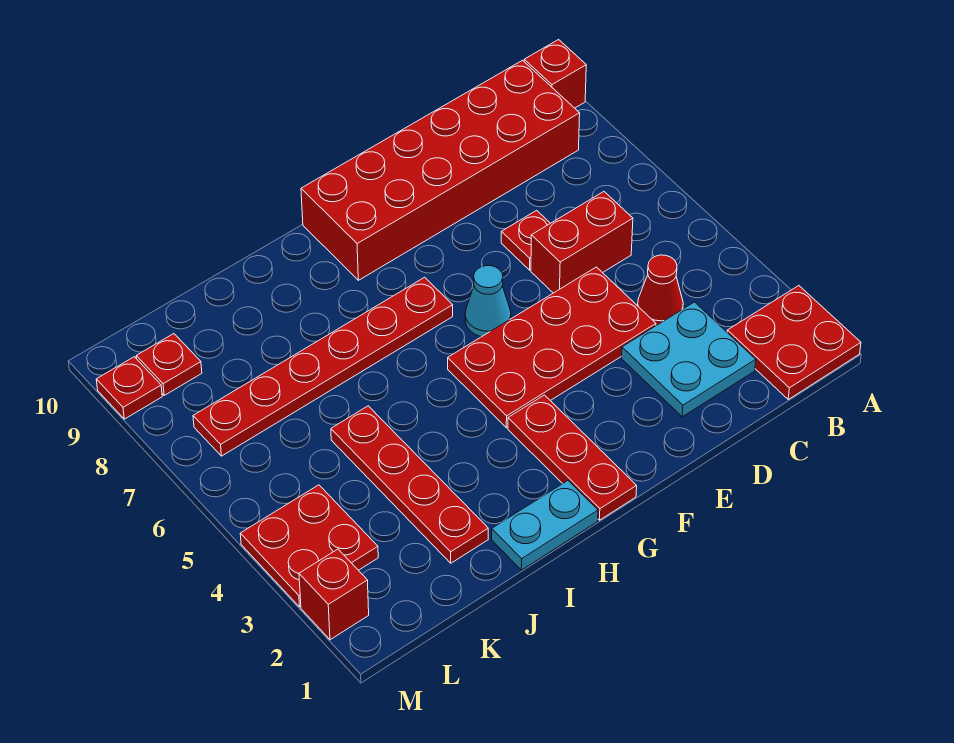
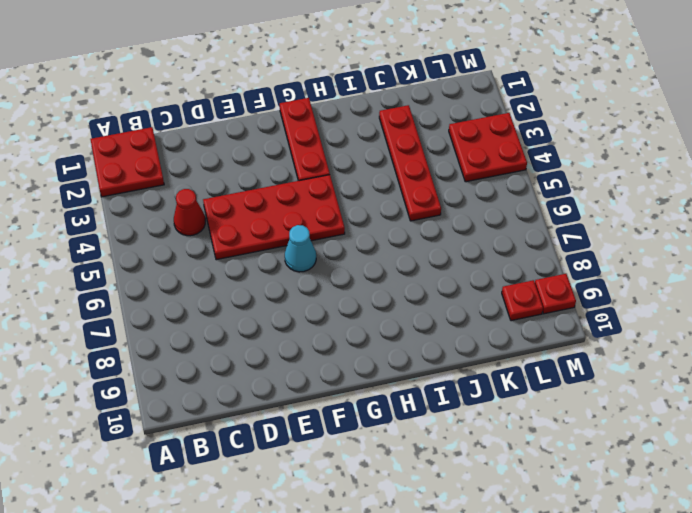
none -> red 1x1 brick [524,40,586,108]
none -> red 2x6 brick [301,60,580,280]
none -> cyan 2x2 plate [622,302,756,417]

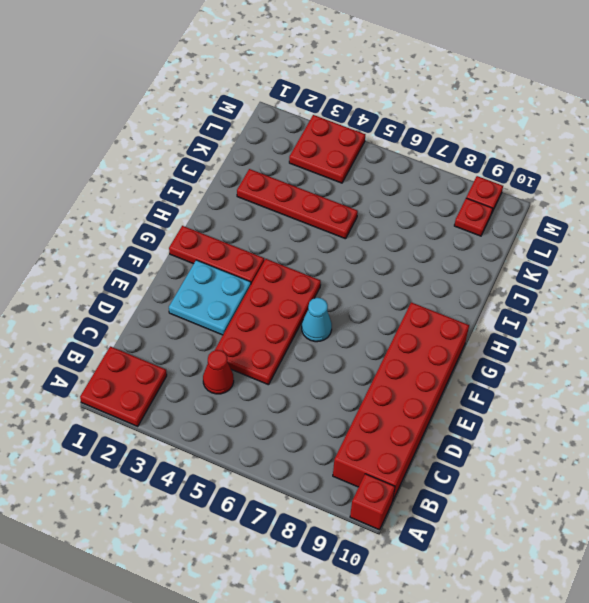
cyan 2x2 plate [169,260,251,335] -> cyan 2x2 plate moved to [622,302,756,417]
none -> red 1x2 brick [531,192,633,293]
none -> red 1x1 plate [501,210,550,270]
none -> red 1x6 plate [193,277,453,456]

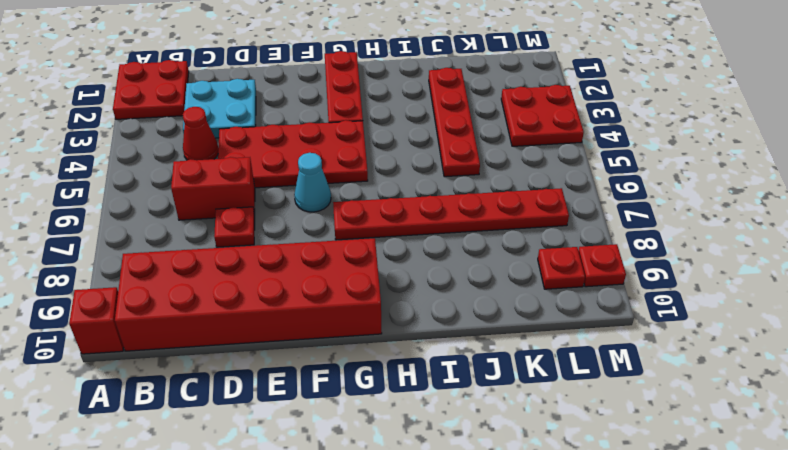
none -> cyan 1x2 plate [492,481,598,570]
none -> red 1x1 brick [299,549,369,640]

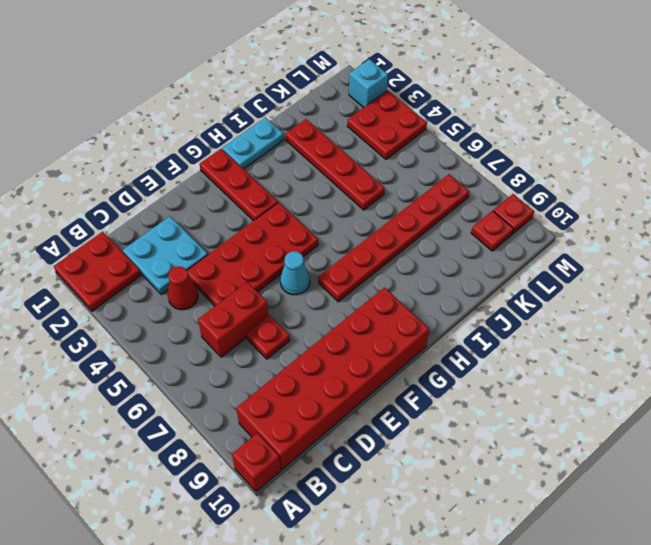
cyan 1x1 brick [349,59,388,108] -> red 1x1 brick [299,549,369,640]

